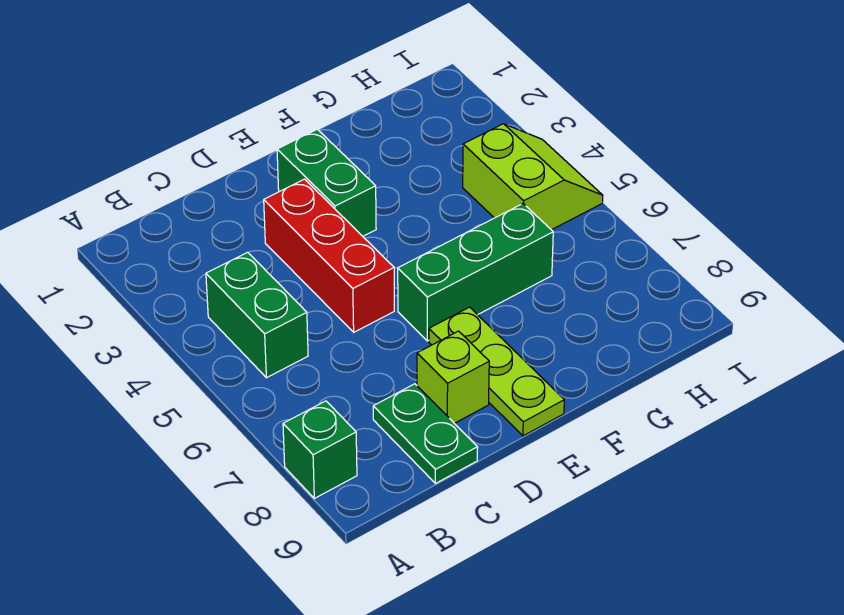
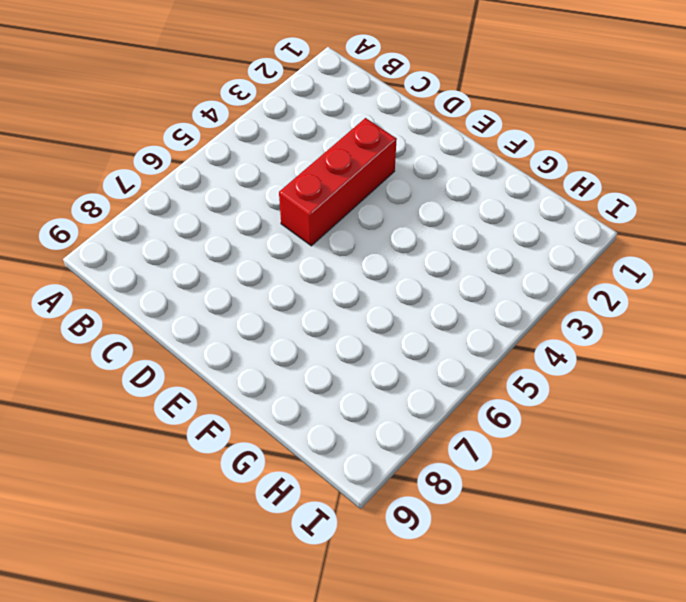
none -> green 1x1 brick [283,401,357,498]
none -> green 1x2 brick [206,252,308,378]

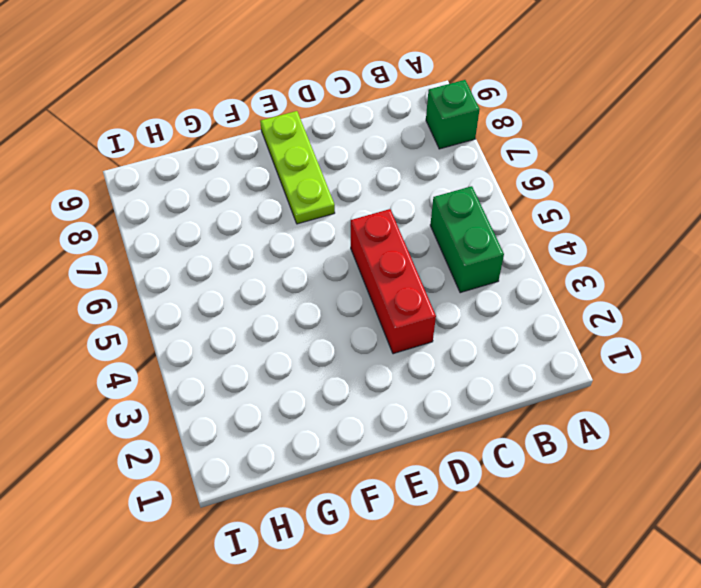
none -> green 1x2 plate [373,384,478,483]
none -> lime 1x1 brick [417,331,489,423]

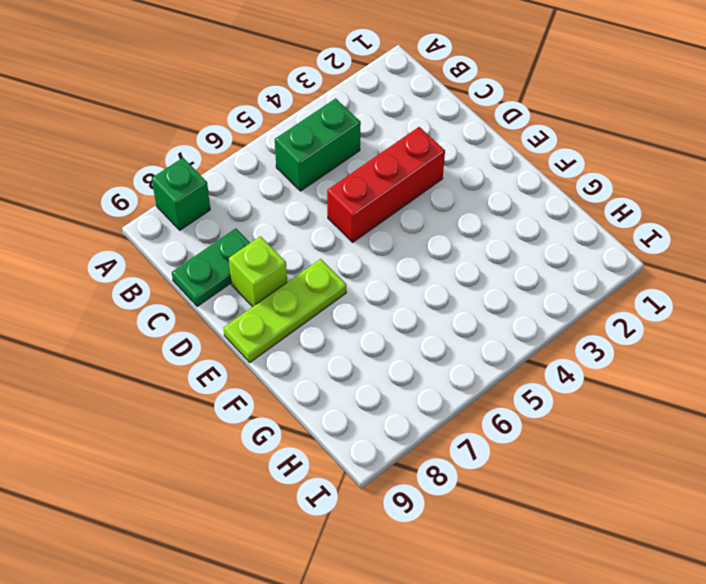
none -> green 1x2 brick [277,129,376,236]
none -> green 1x3 brick [398,204,553,341]

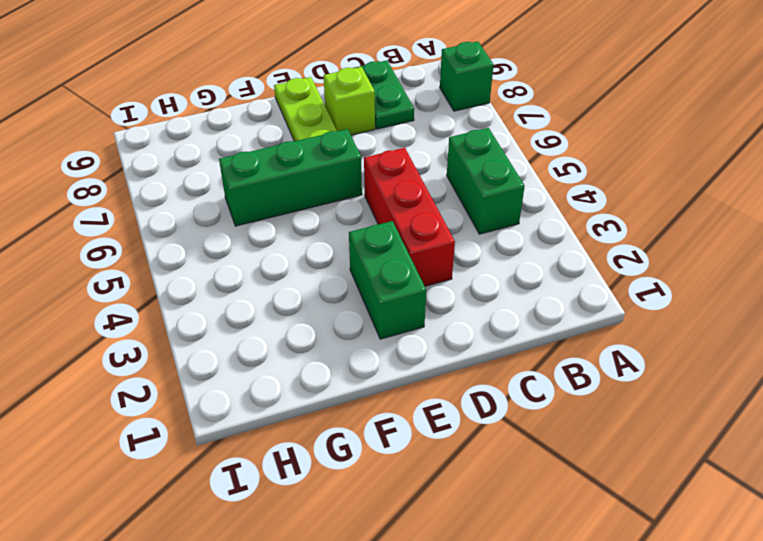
none -> lime 2x2 slope [463,124,603,230]

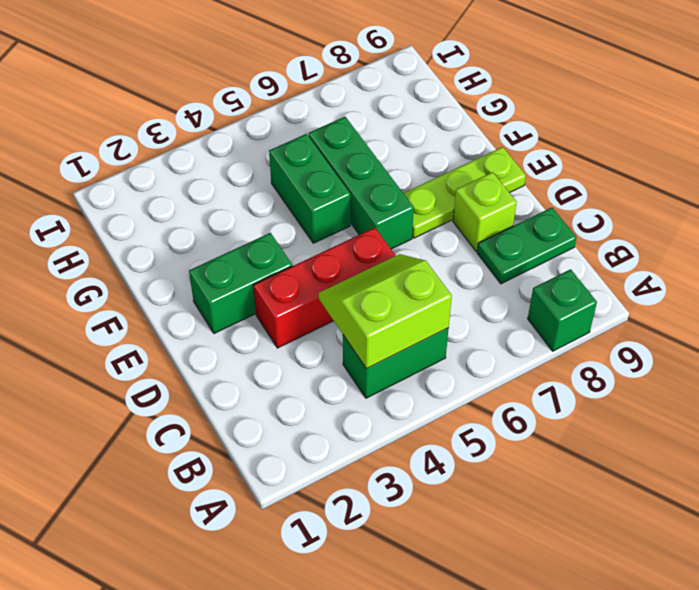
lime 2x2 slope [319,254,452,369] -> lime 2x2 slope moved to [463,124,603,230]
green 1x2 brick [269,134,350,243] -> none

